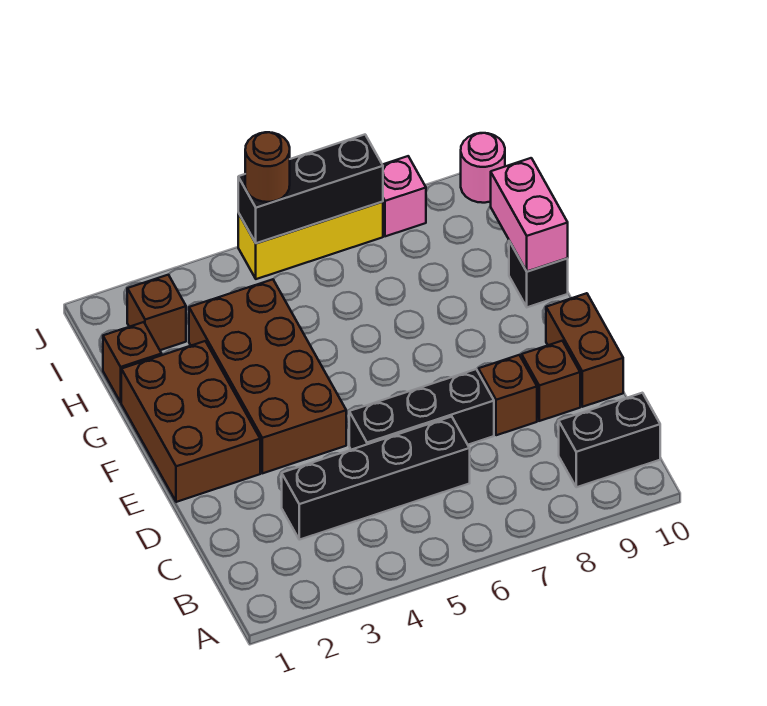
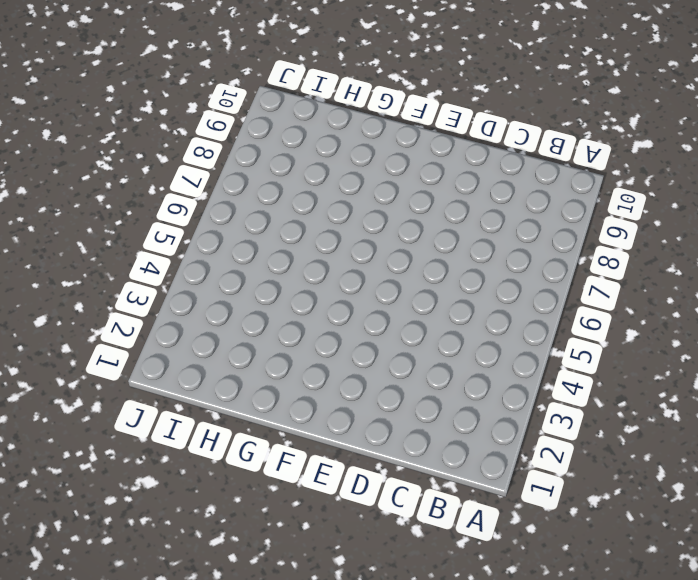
none -> black 1x2 brick [559,393,660,487]
none -> black 1x4 brick [282,417,470,540]
none -> black 1x3 brick [349,369,494,450]

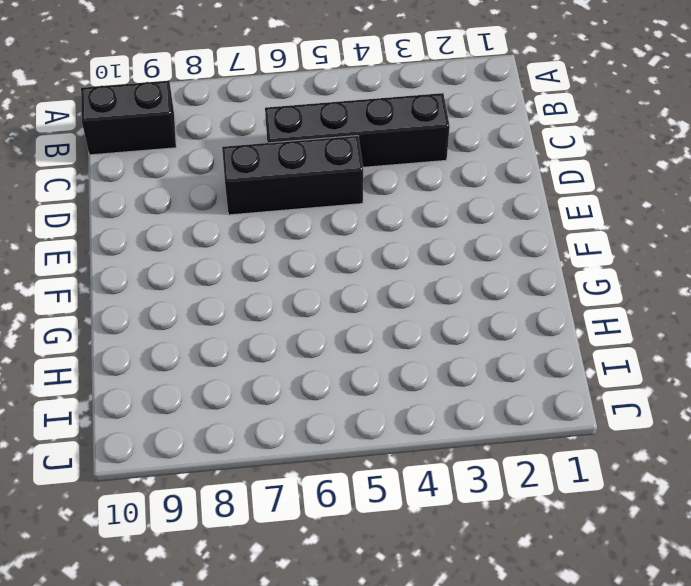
none -> brown 1x1 brick [479,355,537,435]
none -> brown 1x1 brick [522,341,580,421]
none -> brown 1x2 brick [546,293,623,407]

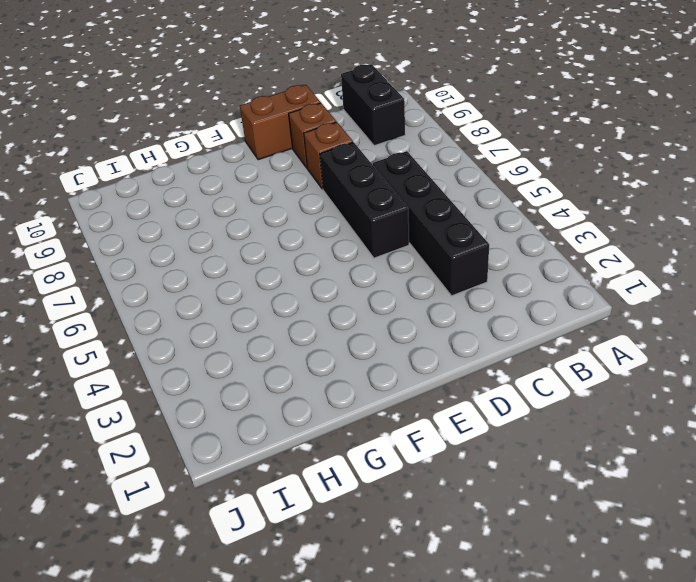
none -> brown 2x3 brick [121,341,260,502]
none -> brown 2x4 brick [189,279,346,473]
none -> black 1x1 brick [509,241,568,307]

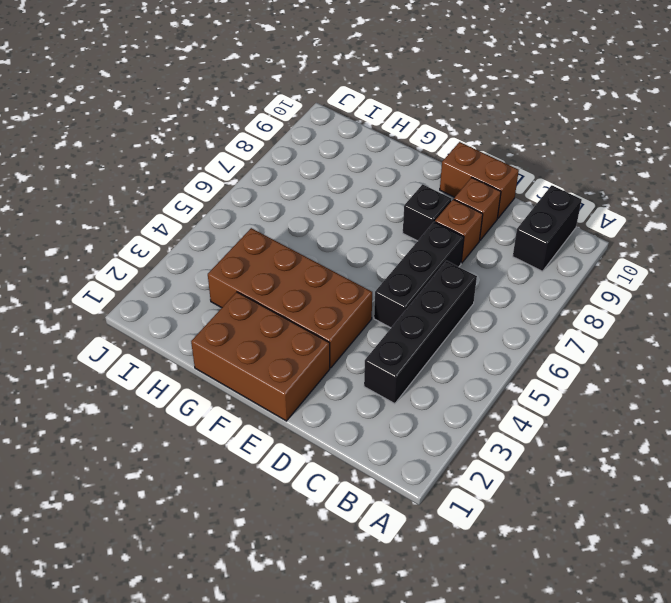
black 1x1 brick [403,184,452,241] -> black 1x1 brick moved to [509,241,568,307]
none -> brown 1x1 brick [103,322,162,402]
none -> brown 1x1 brick [127,275,186,350]
none -> yellow 1x3 brick [238,202,383,279]

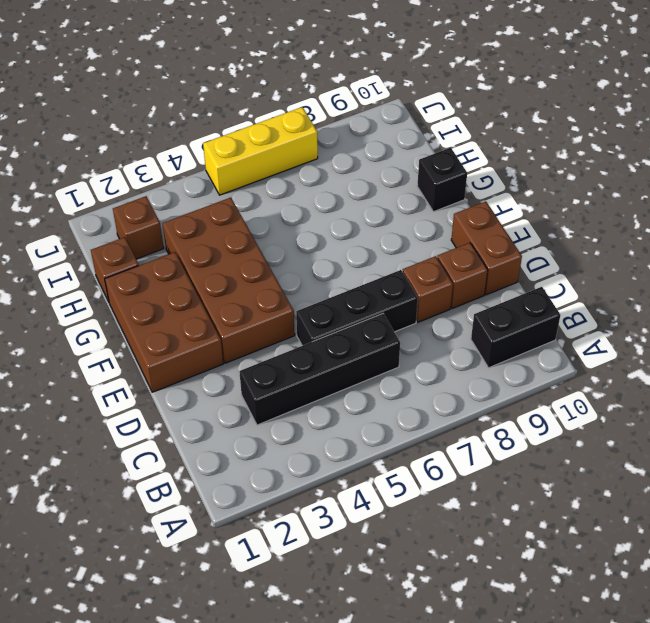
none -> pink 1x1 brick [383,156,426,236]
none -> pink 1x1 round brick [461,133,505,203]
none -> pink 1x2 brick [491,158,568,271]

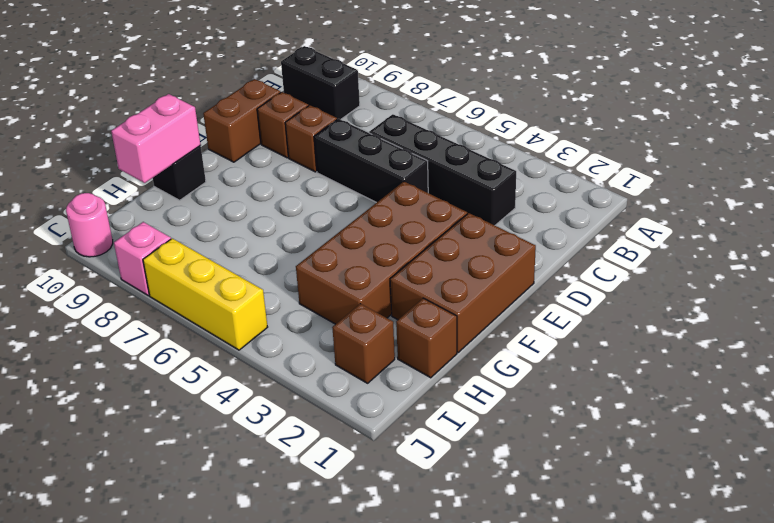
none -> black 1x3 brick [238,135,383,243]
none -> brown 1x1 round brick [245,132,290,202]

